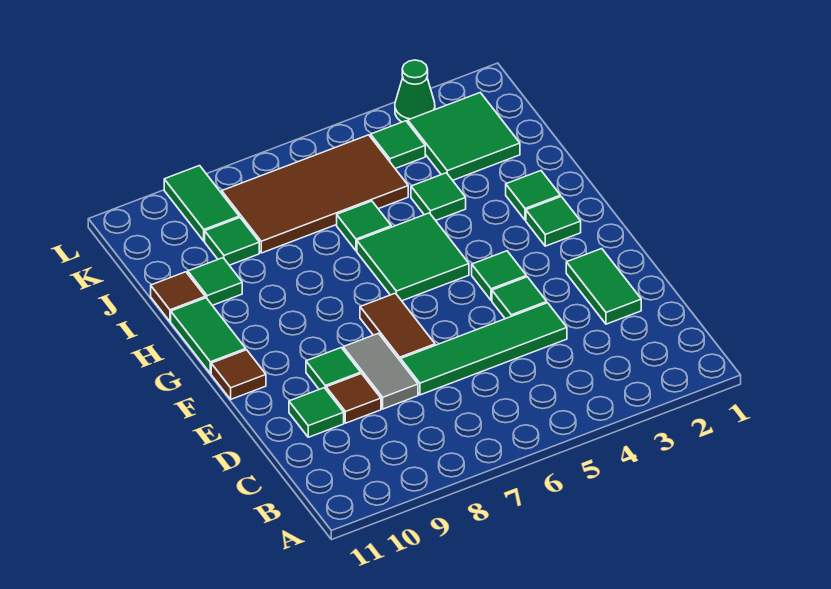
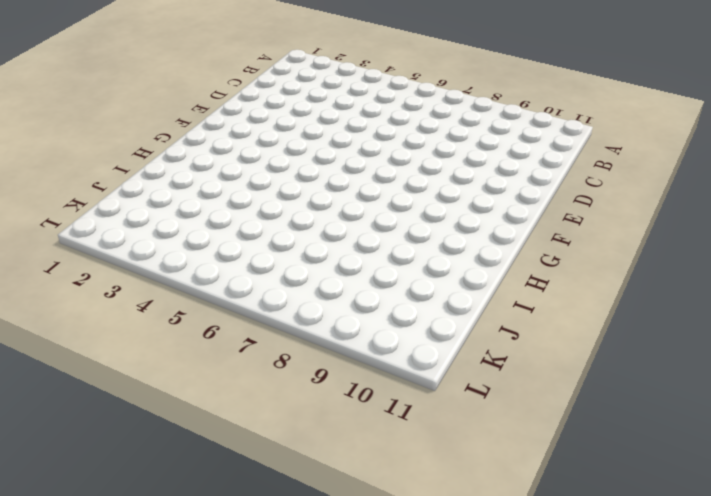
none -> green 1x2 tile [566,249,641,324]
none -> green 1x4 tile [401,303,567,395]
none -> grey 1x2 tile [343,333,418,409]

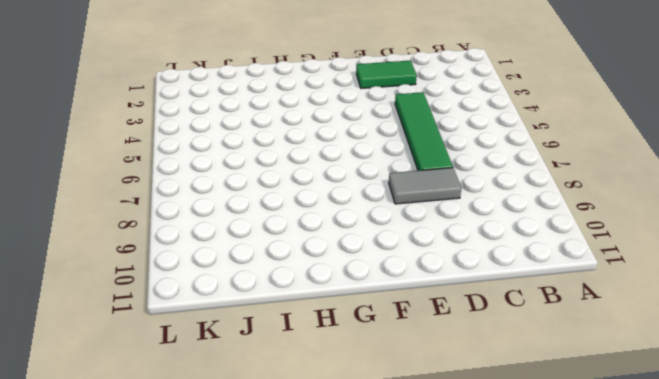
none -> brown 1x1 tile [326,374,381,423]
none -> green 1x1 tile [289,388,344,437]
none -> green 1x1 tile [492,277,547,319]

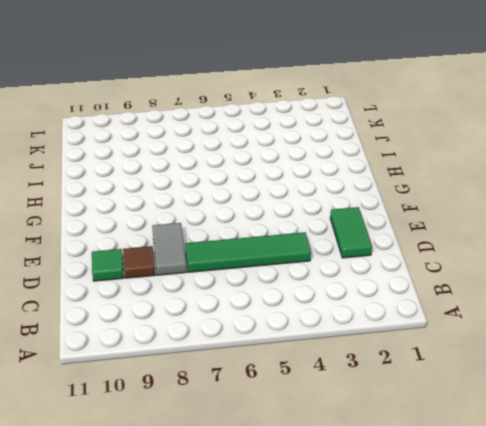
none -> green 1x1 tile [492,277,547,319]
none -> brown 1x2 tile [360,293,435,361]
none -> green 1x1 tile [306,348,361,389]

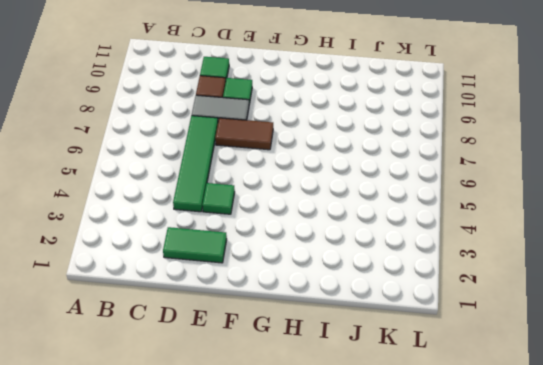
none -> green 1x1 tile [472,251,526,301]
none -> brown 1x1 tile [211,350,266,399]
none -> green 1x1 tile [526,197,581,246]

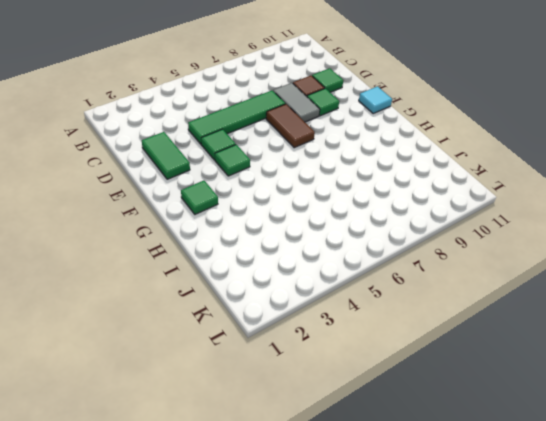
cyan 1x1 tile [359,86,392,113] -> brown 1x1 tile [211,350,266,399]
none -> green 2x2 tile [357,213,469,301]
none -> green 1x2 tile [171,298,246,373]
none -> green 1x1 tile [506,171,560,220]

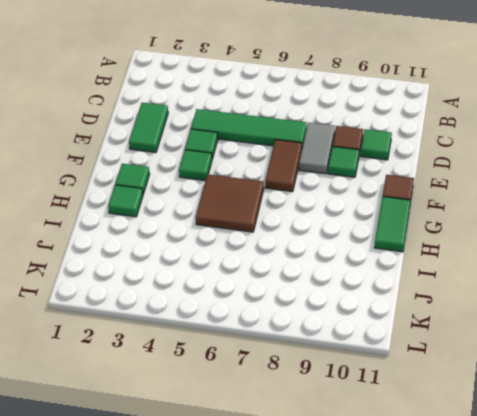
brown 2x2 tile [196,174,264,232] -> green 2x2 tile [357,213,469,301]
none -> green 1x1 tile [411,173,466,221]
none -> green 1x1 tile [337,201,391,251]
none -> green 1x1 tile [188,258,242,305]

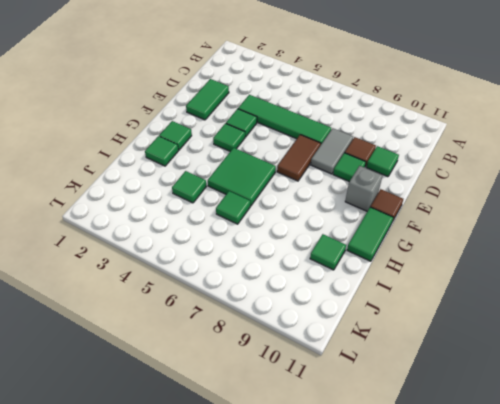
grey 1x1 brick [345,166,383,211] -> none
none -> brown 1x1 tile [151,272,205,321]
none -> green 2x2 tile [408,93,520,180]
none -> brown 2x4 tile [222,135,408,253]

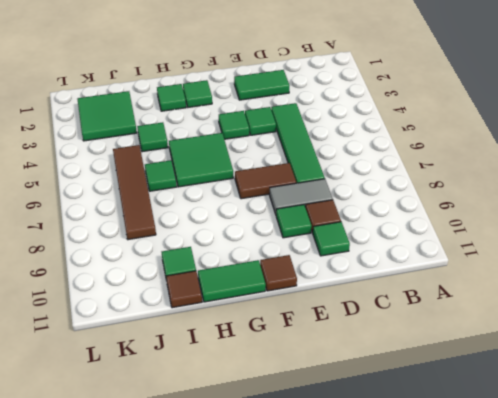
brown 1x4 tile [113,145,156,240] -> brown 2x4 tile [222,135,408,253]
none -> green 1x1 tile [205,218,259,265]
none -> green 1x1 tile [371,121,425,169]
none -> green 1x2 tile [164,166,239,241]

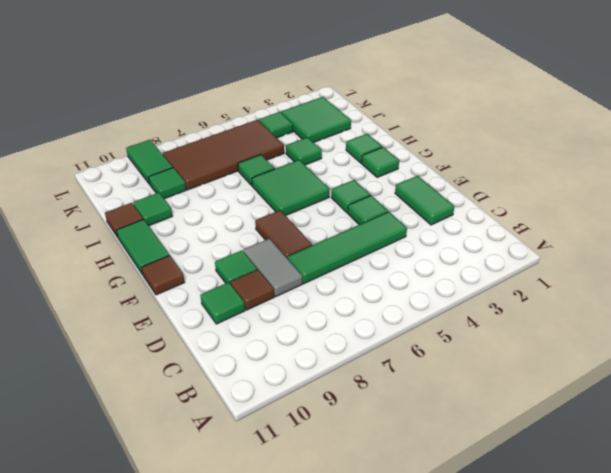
none -> green 1x1 cone [395,60,435,122]

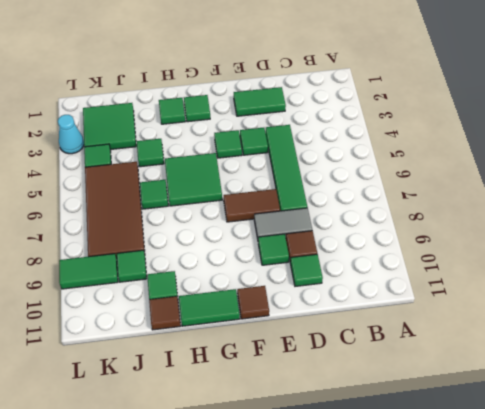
cyan 1x1 cone [58,115,84,154] -> green 1x1 cone [395,60,435,122]

